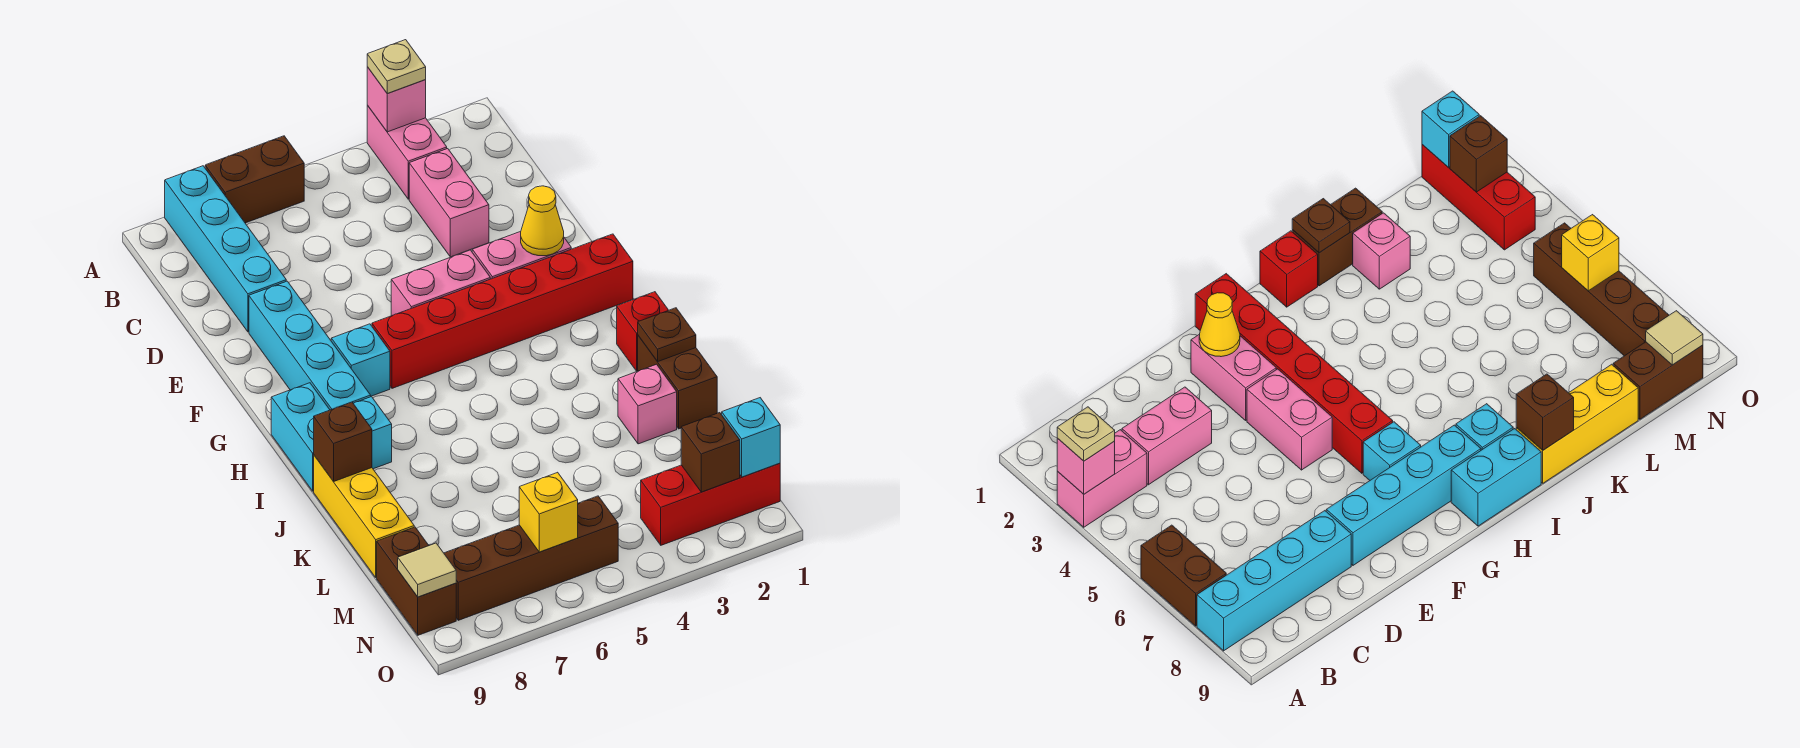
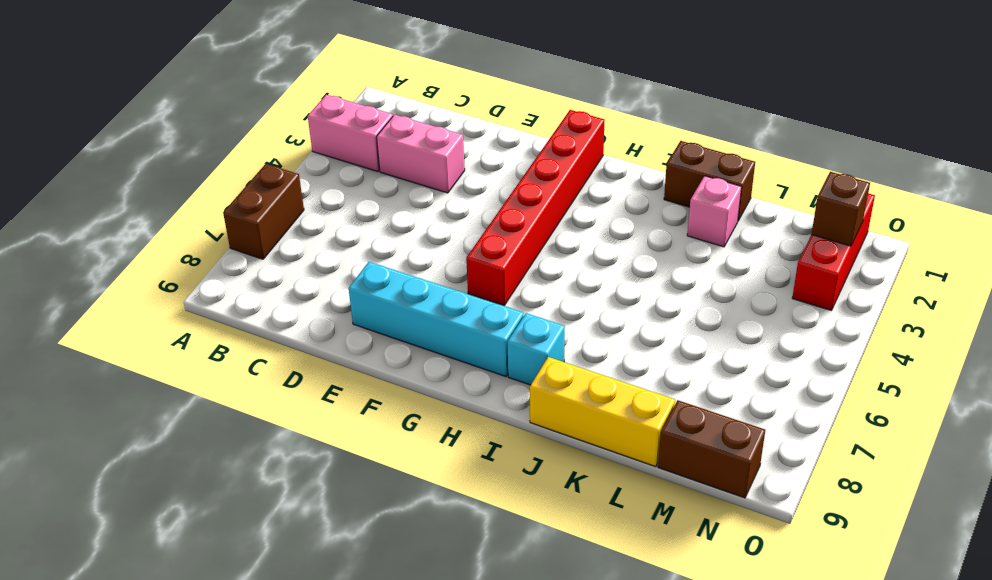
none -> cyan 1x4 brick [165,166,286,332]
none -> pink 1x2 brick [472,232,571,279]
none -> pink 1x2 brick [391,250,490,316]

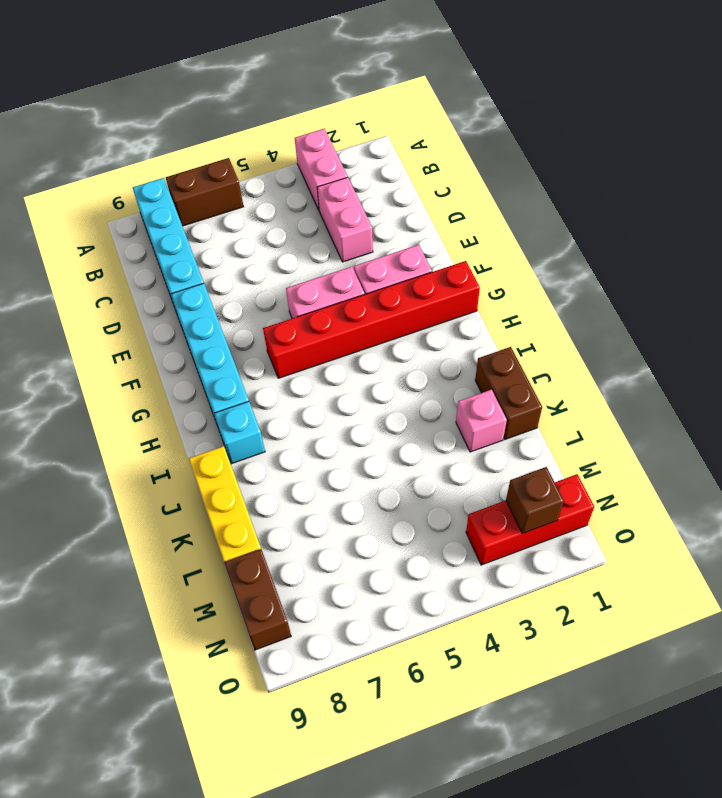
none -> cyan 1x1 brick [331,324,390,396]
none -> cyan 1x2 brick [271,383,330,491]
none -> red 1x1 brick [617,292,668,371]

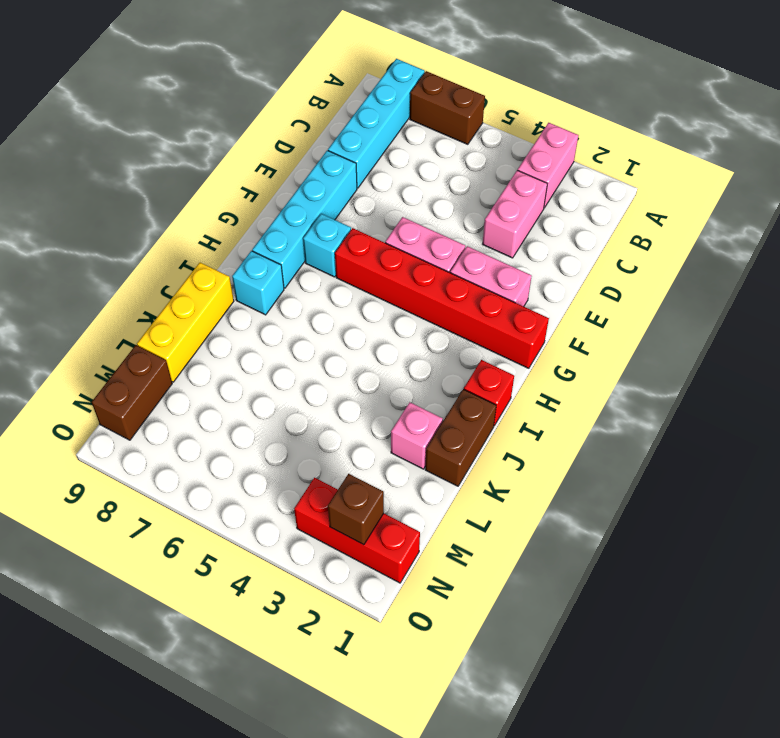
none -> cyan 1x2 brick [271,383,330,491]
none -> brown 1x4 brick [444,496,618,620]
none -> pink 1x1 brick [367,67,426,132]

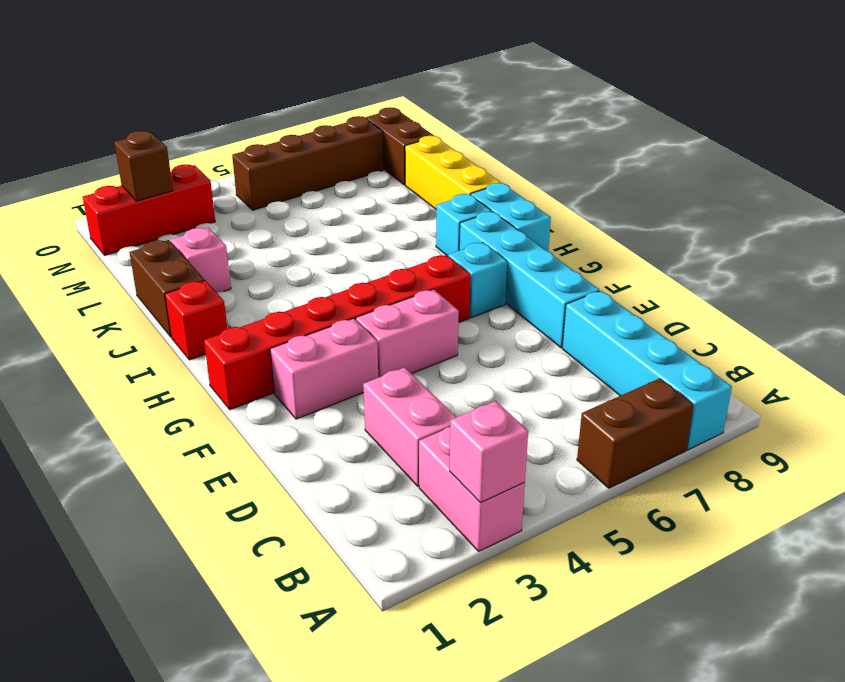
none -> yellow 1x1 cone [521,186,564,256]
none -> brown 1x1 plate [638,308,696,362]
none -> brown 1x1 brick [314,402,372,481]

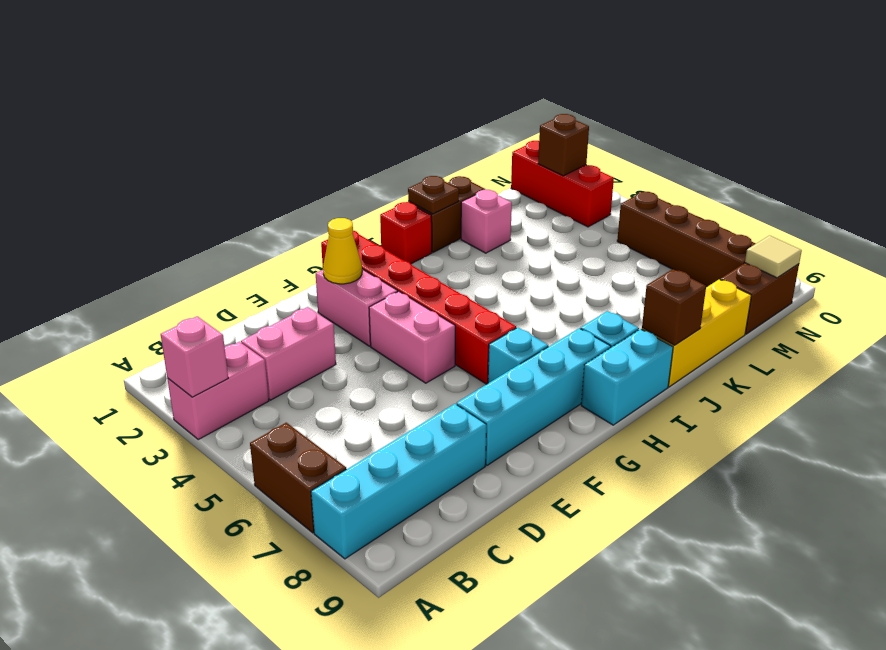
none -> cyan 1x1 brick [722,398,780,477]
none -> yellow 1x1 brick [519,472,578,552]
none -> tan 1x1 plate [367,40,426,94]

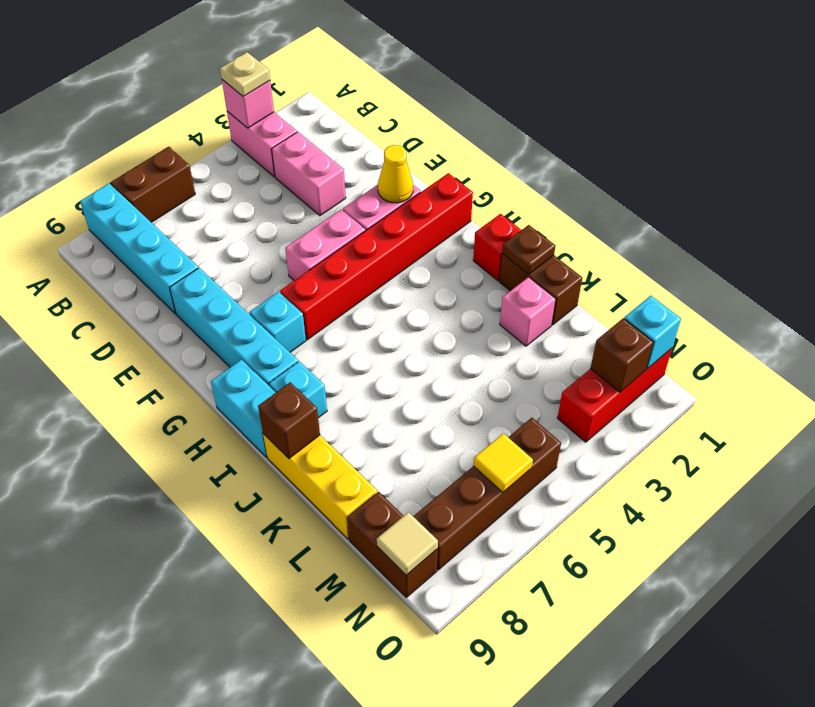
yellow 1x1 tile [473,433,533,492] -> yellow 1x1 brick [519,472,578,552]

